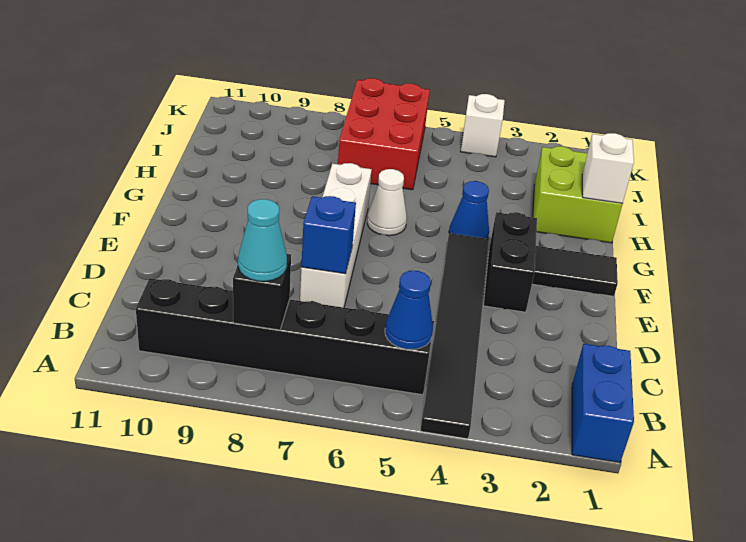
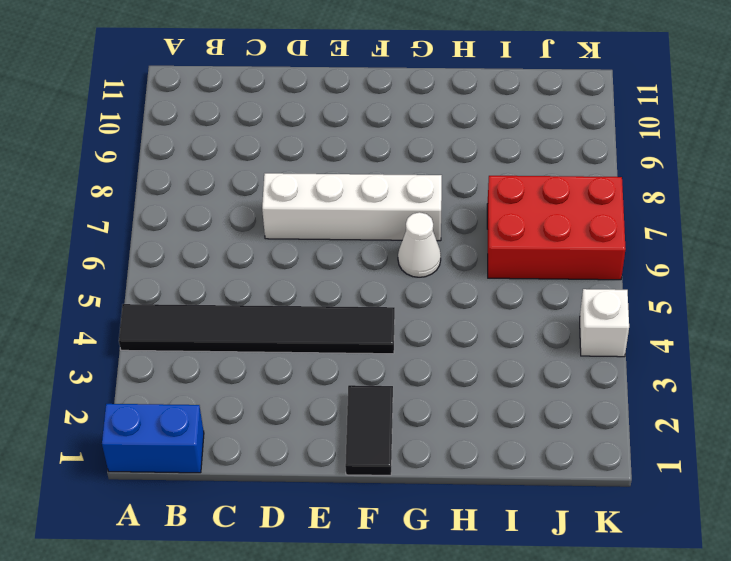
none -> black 1x6 brick [136,278,434,395]
none -> black 1x2 brick [484,212,537,312]
none -> blue 1x1 cone [449,181,489,239]

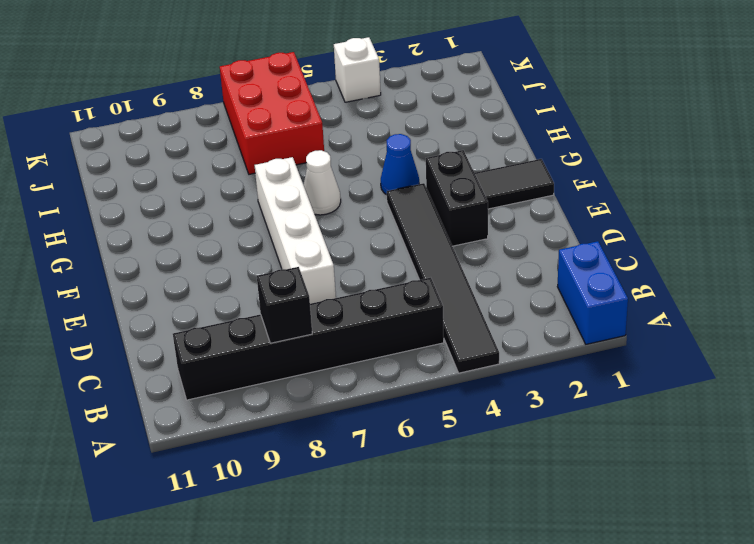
none -> lime 2x2 brick [533,146,623,243]
none -> blue 1x1 cone [385,271,433,350]
none -> blue 1x1 brick [301,196,356,274]

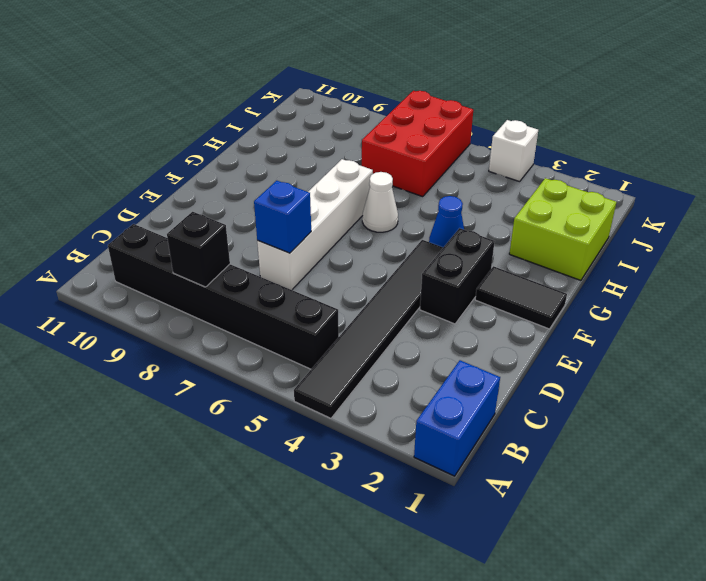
none -> blue 1x1 cone [385,271,433,350]
none -> white 1x1 brick [582,133,634,203]
none -> cyan 1x1 cone [238,199,287,281]

